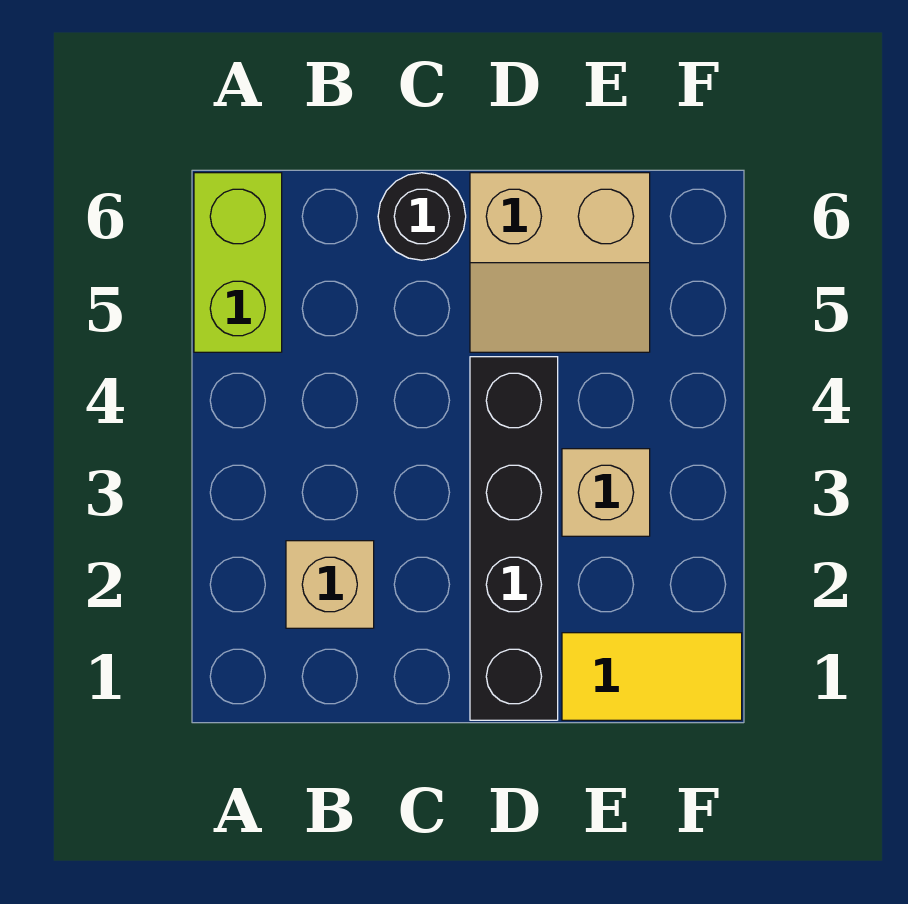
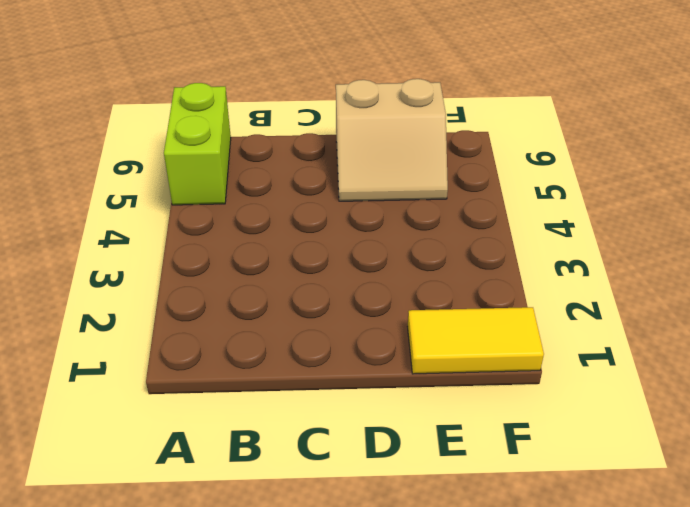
none -> tan 1x1 brick [286,541,374,628]
none -> black 1x1 round brick [378,173,466,260]

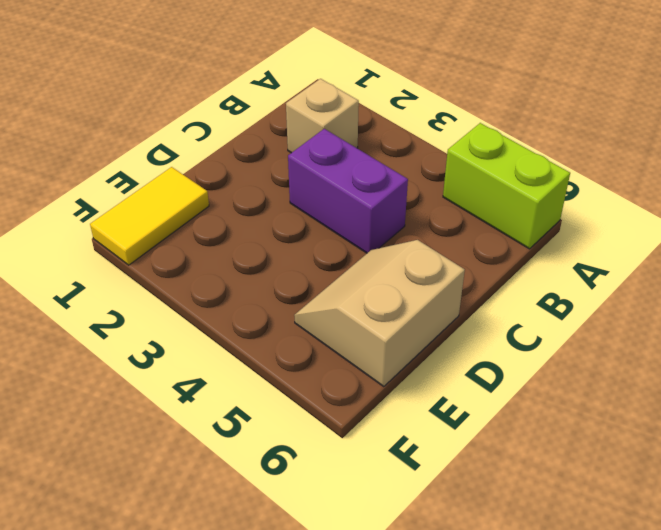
purple 1x2 brick [288,129,408,253] -> none
none -> black 1x1 round brick [378,173,466,260]
none -> black 1x4 brick [470,357,558,720]

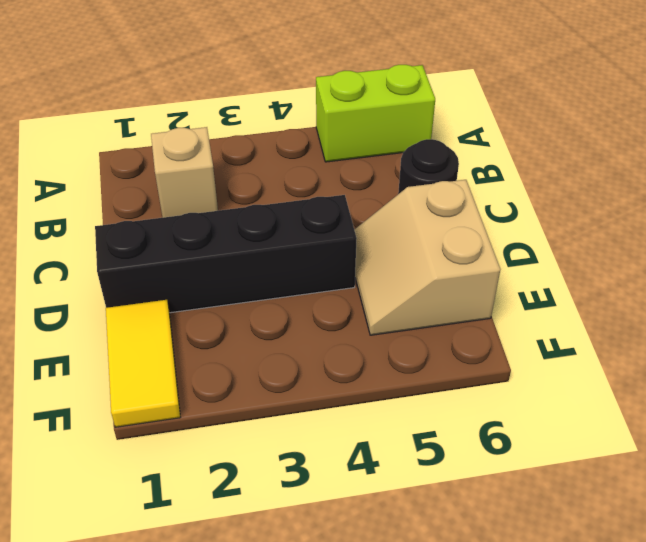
none -> tan 1x1 brick [562,449,650,536]

